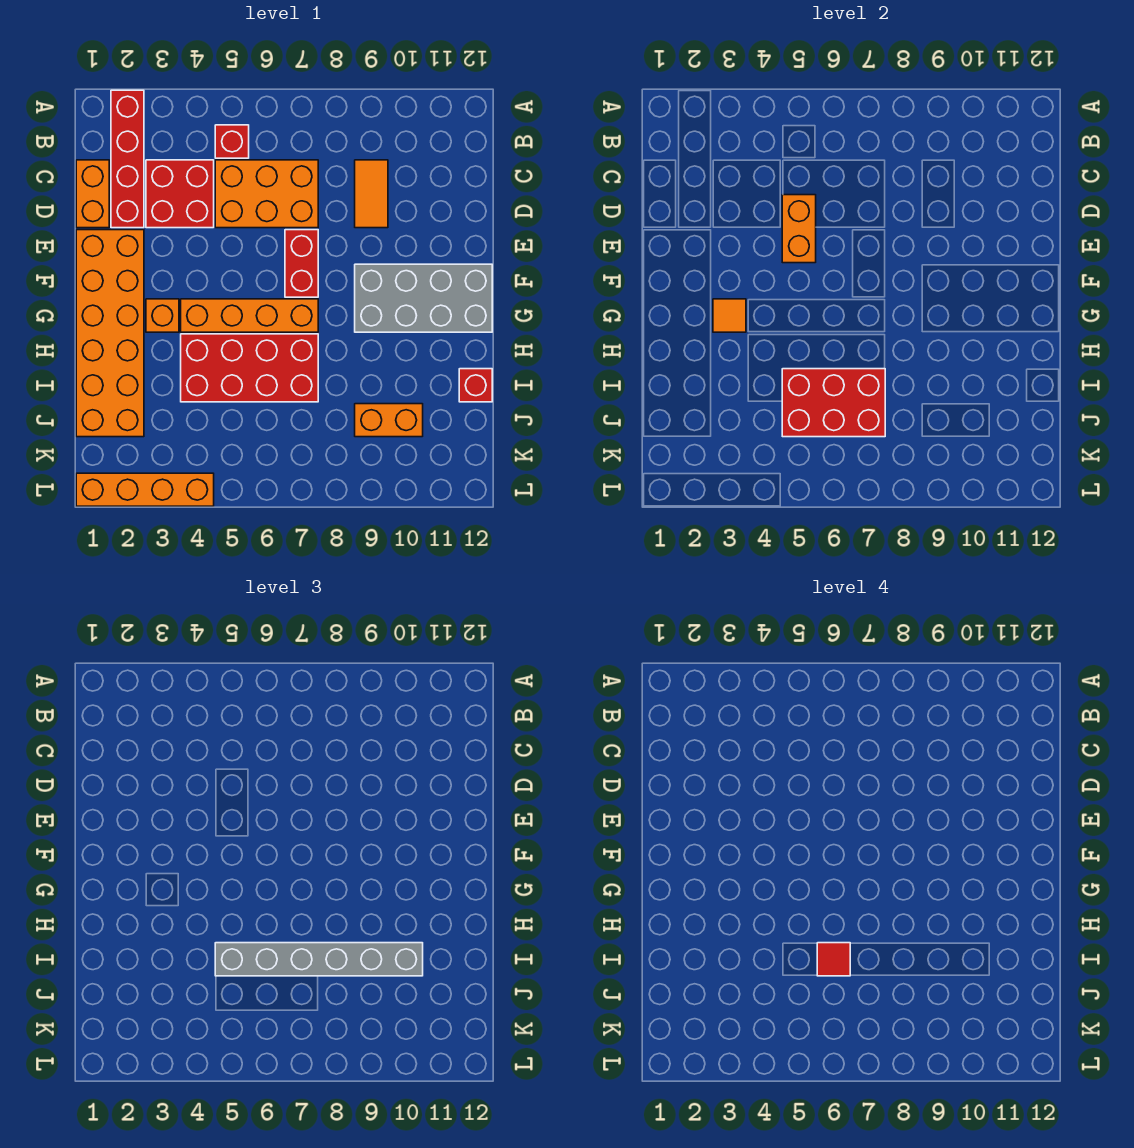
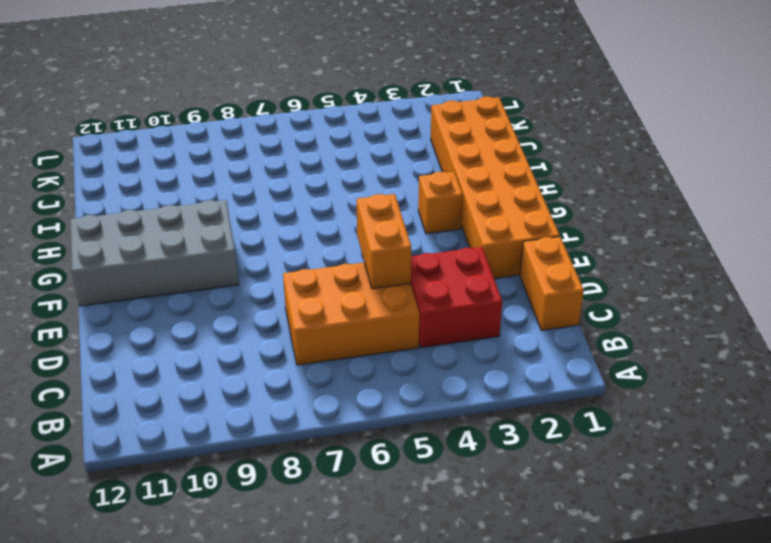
none -> red 1x4 brick [111,90,144,228]
none -> red 1x1 brick [215,125,249,158]
none -> orange 1x2 tile [355,160,388,228]

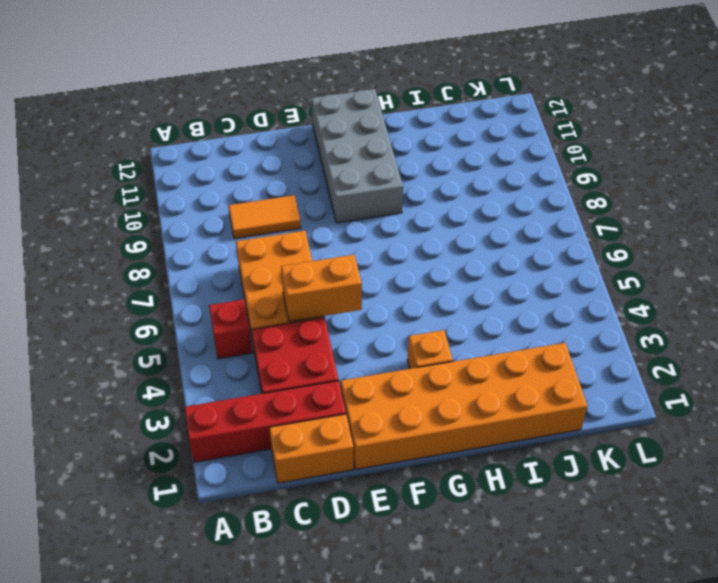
none -> red 1x2 brick [285,230,318,297]
none -> orange 1x4 brick [181,299,318,332]
none -> red 2x4 brick [181,334,318,402]

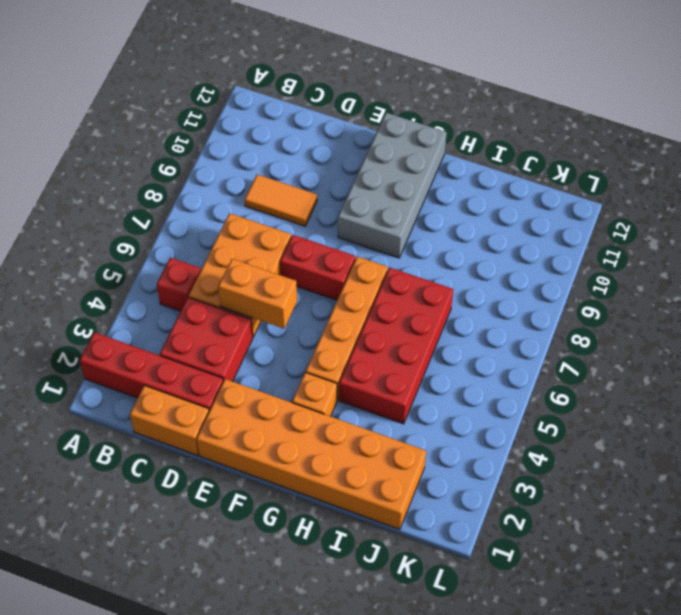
none -> red 1x1 brick [459,369,492,402]
none -> orange 1x2 brick [355,404,423,437]
none -> orange 1x4 brick [76,473,214,506]

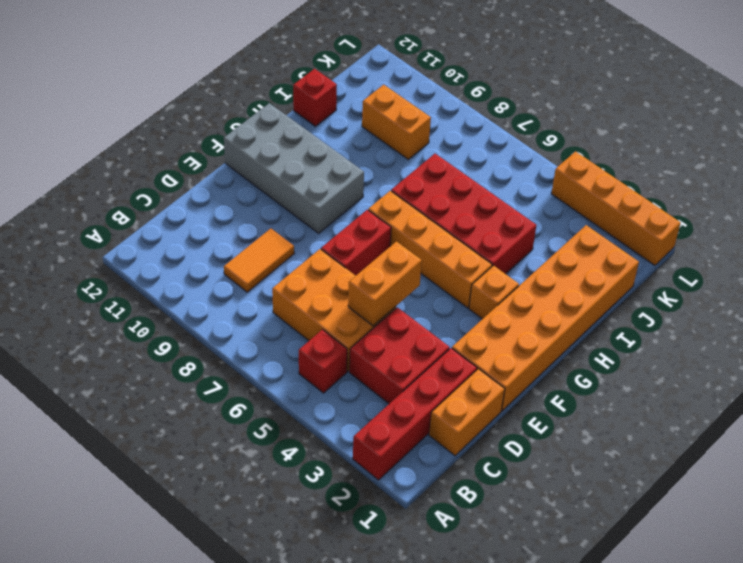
none -> orange 1x1 tile [713,299,746,332]
none -> red 2x3 brick [782,369,885,437]
none -> grey 1x6 brick [215,943,423,976]

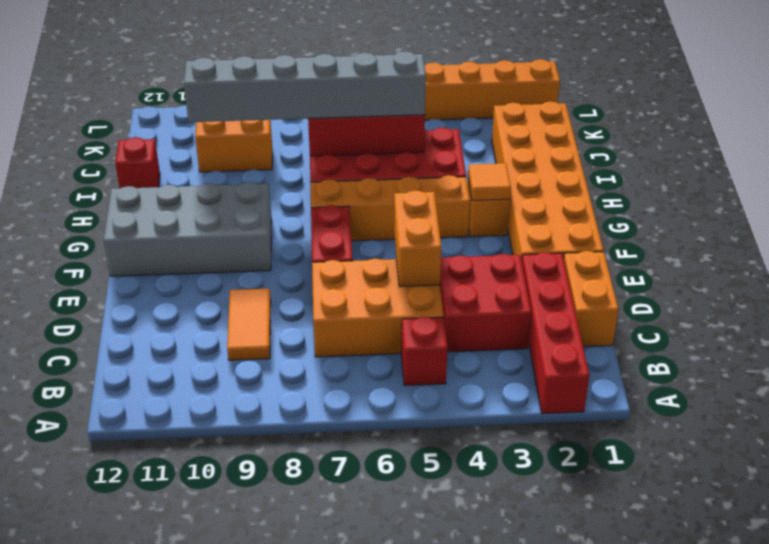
none -> red 1x1 tile [817,943,850,976]

